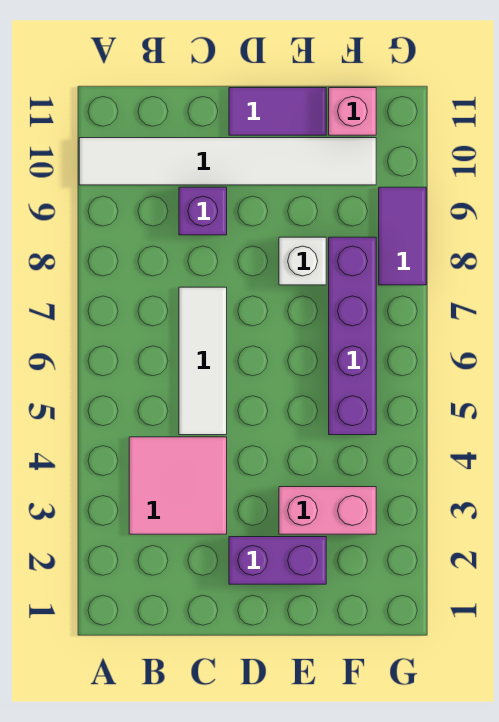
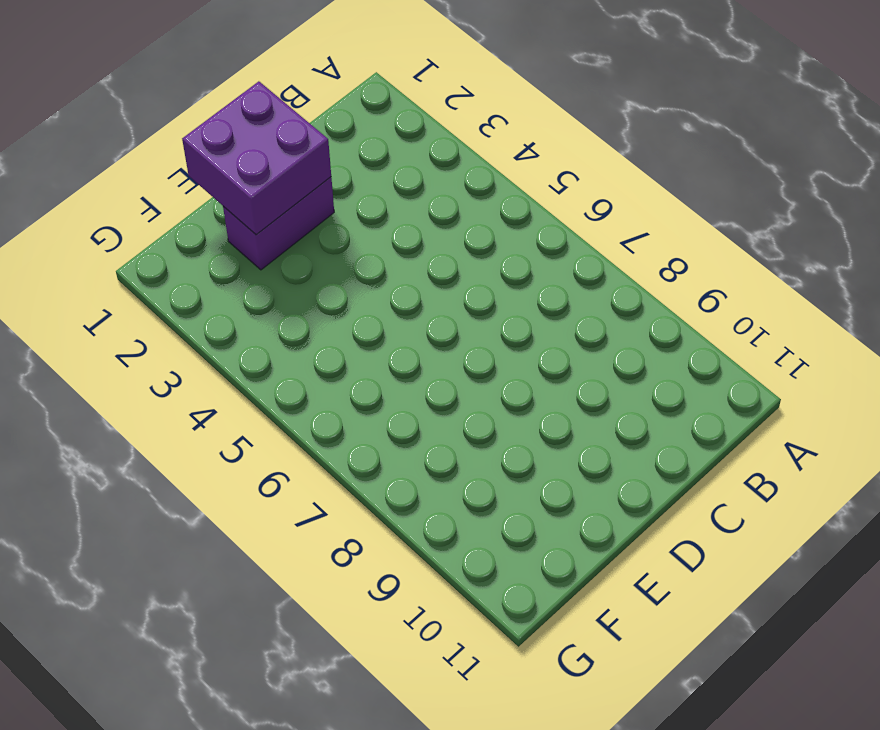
purple 2x2 brick [182,81,331,235] -> none
none -> white 1x6 tile [79,138,376,185]
none -> pink 2x2 tile [129,437,227,534]

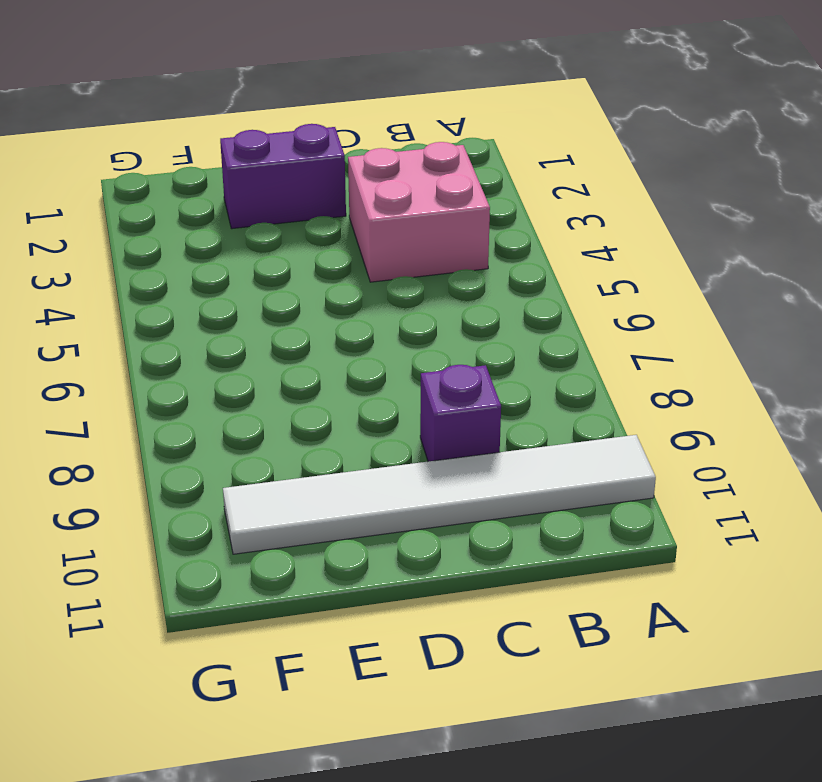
pink 2x2 brick [348,142,490,282] -> pink 2x2 tile [129,437,227,534]
none -> white 1x3 tile [179,287,227,435]
none -> purple 1x2 tile [229,88,326,135]

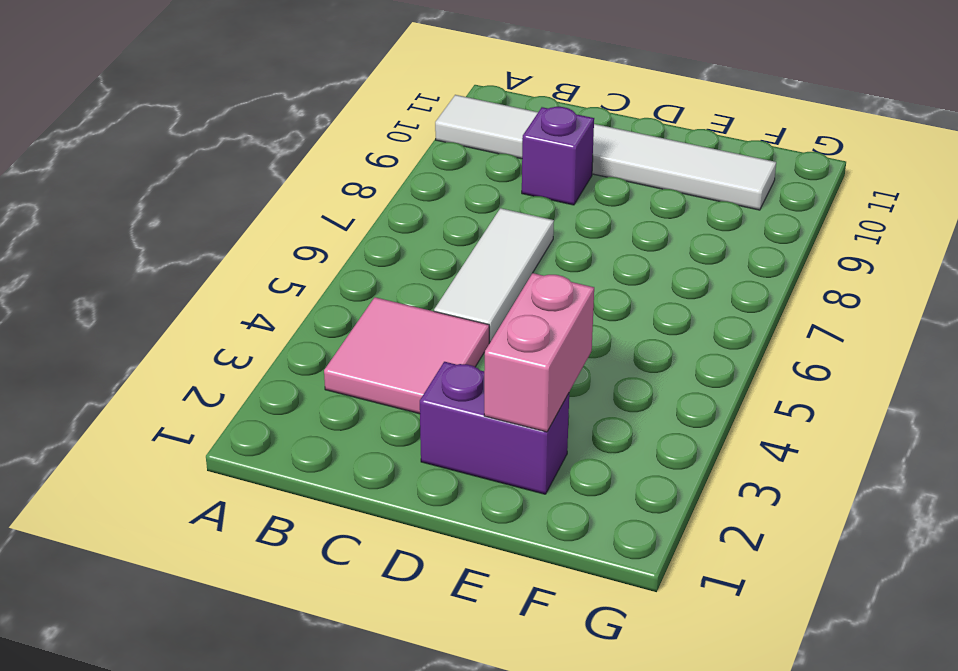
pink 1x2 brick [484,273,594,432] -> pink 1x2 brick turned to [279,487,376,534]
none -> purple 1x2 tile [229,88,326,135]
none -> white 1x1 brick [279,237,326,285]

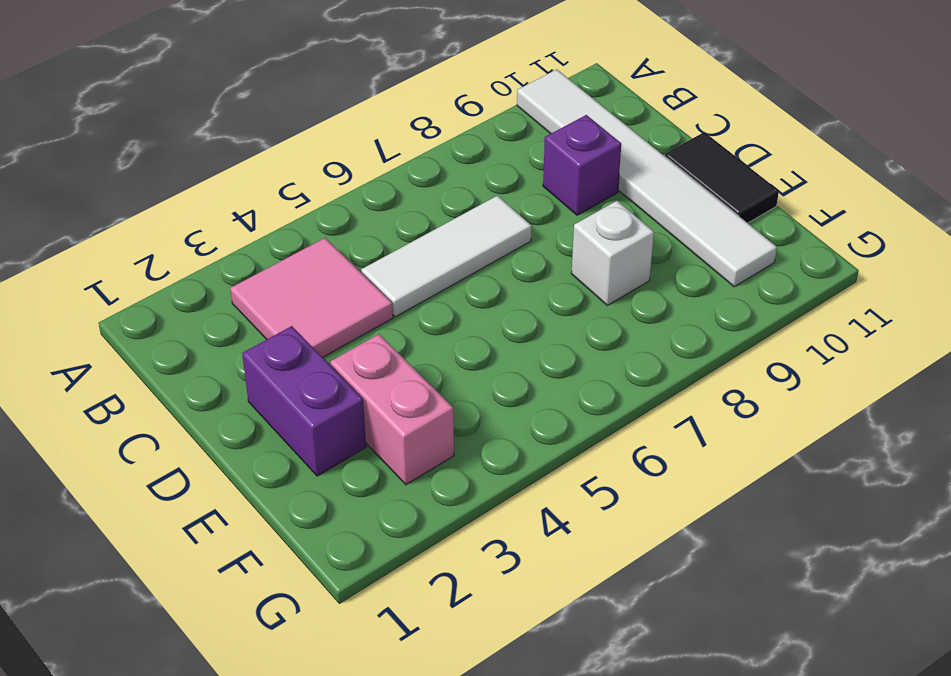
black 1x2 tile [665,132,779,223] -> purple 1x2 tile [229,88,326,135]
none -> purple 1x4 brick [329,237,376,435]
none -> pink 1x1 brick [329,88,376,135]

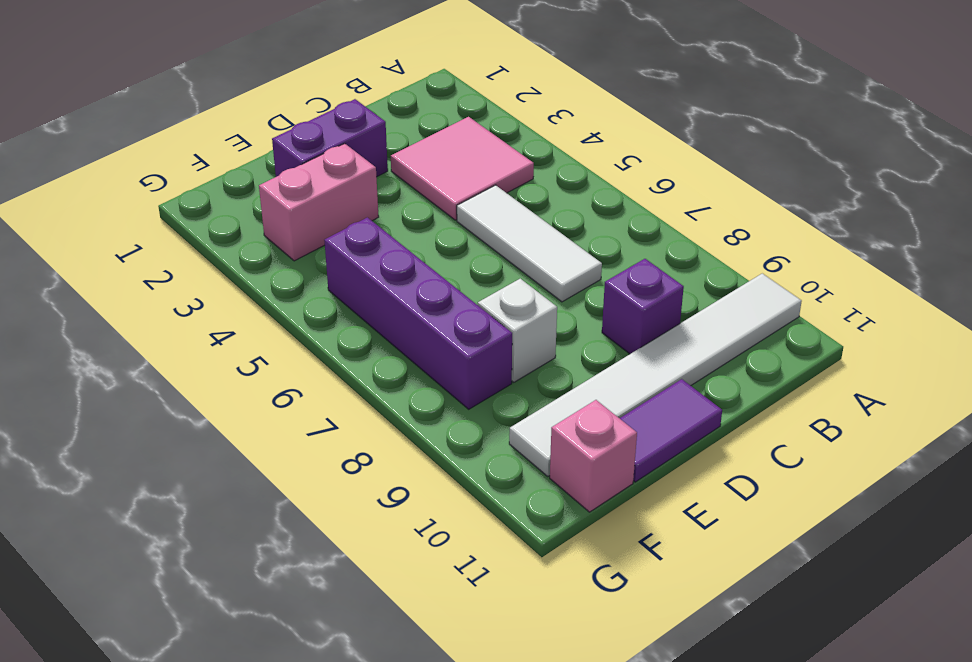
none -> purple 1x2 tile [379,187,426,285]

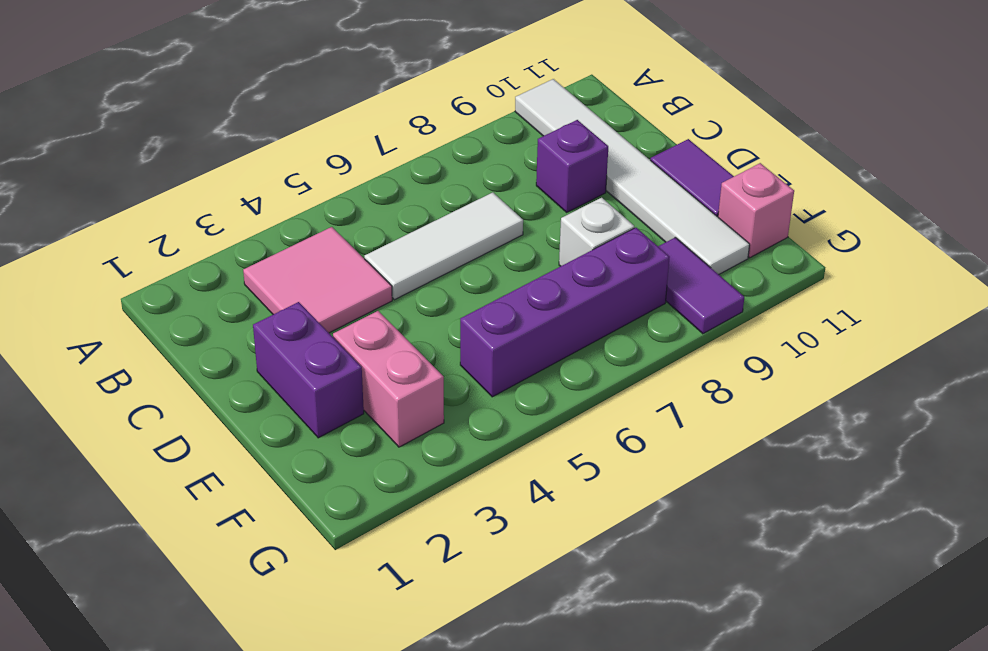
purple 1x2 tile [658,237,744,334] -> purple 1x2 tile turned to [379,187,426,285]

